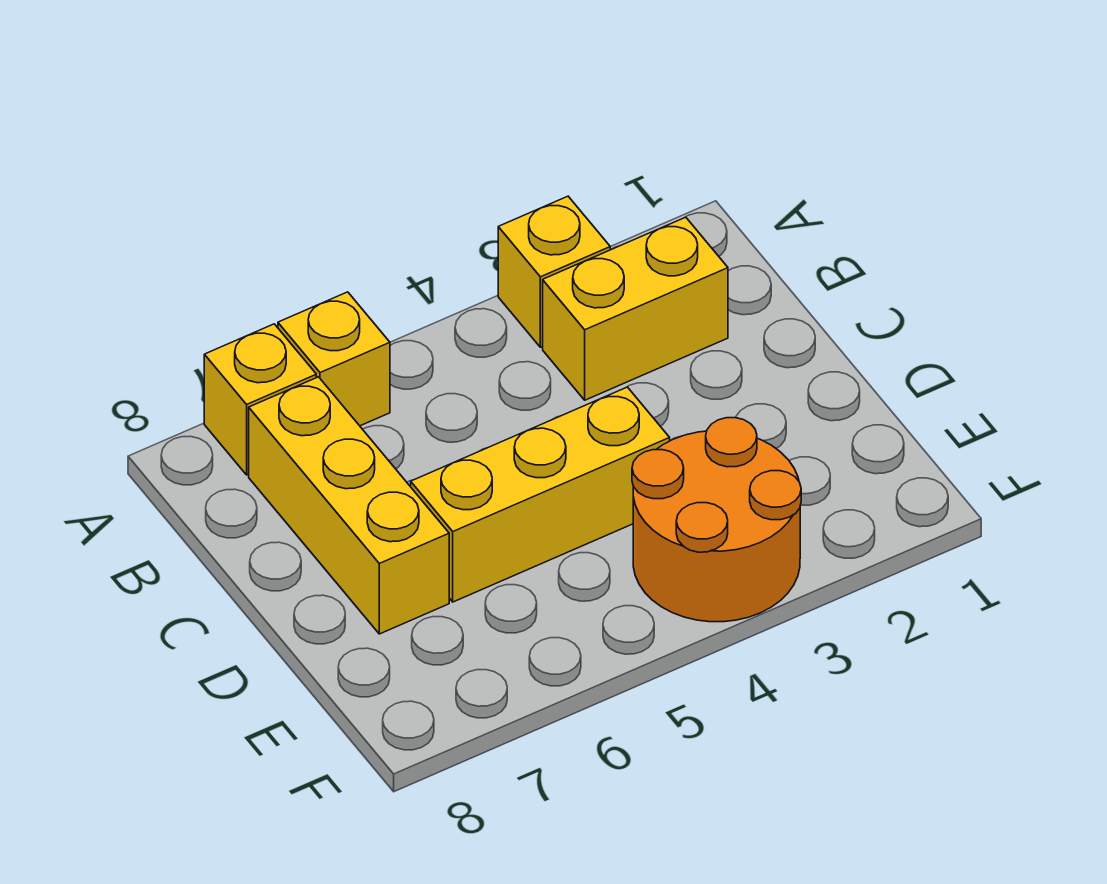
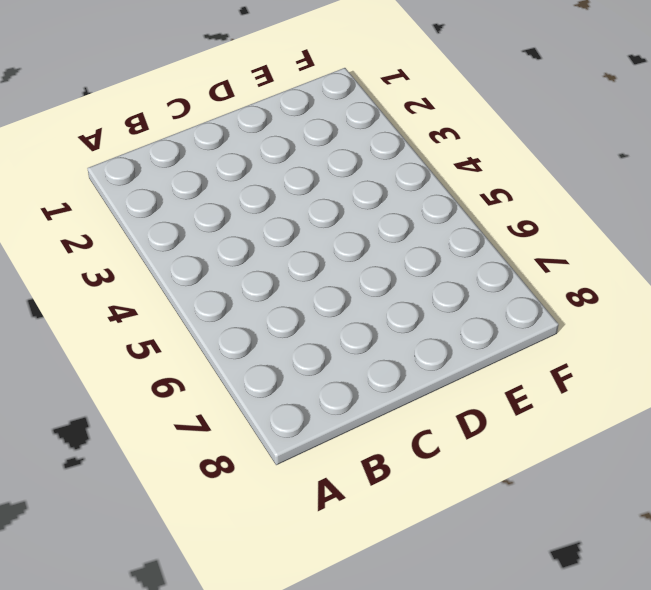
none -> yellow 1x1 brick [498,196,610,347]
none -> yellow 1x1 brick [278,292,390,426]

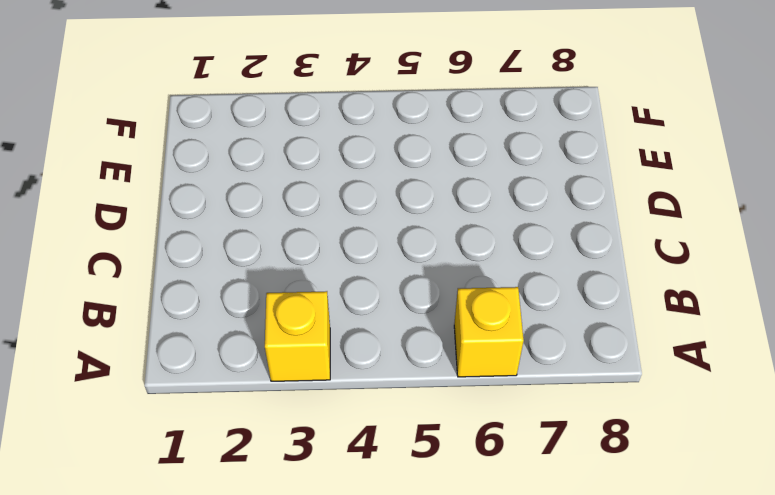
none -> yellow 1x1 brick [204,324,316,475]
none -> yellow 1x2 brick [543,217,728,400]

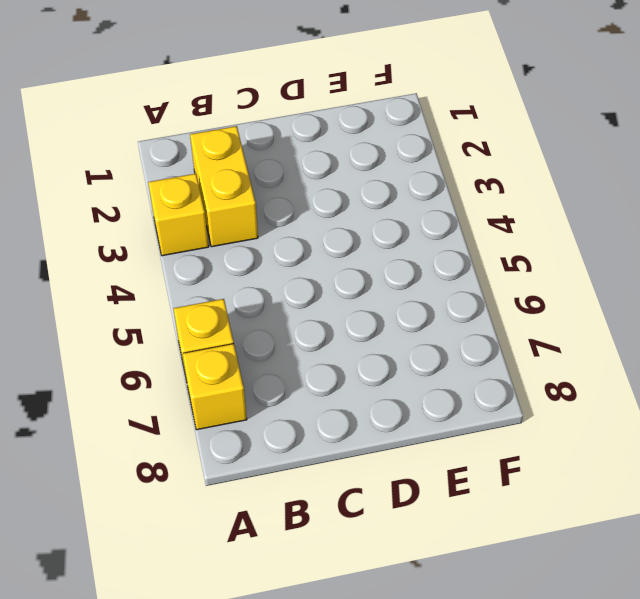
none -> yellow 1x3 brick [249,377,449,634]
none -> yellow 1x3 brick [411,387,670,602]

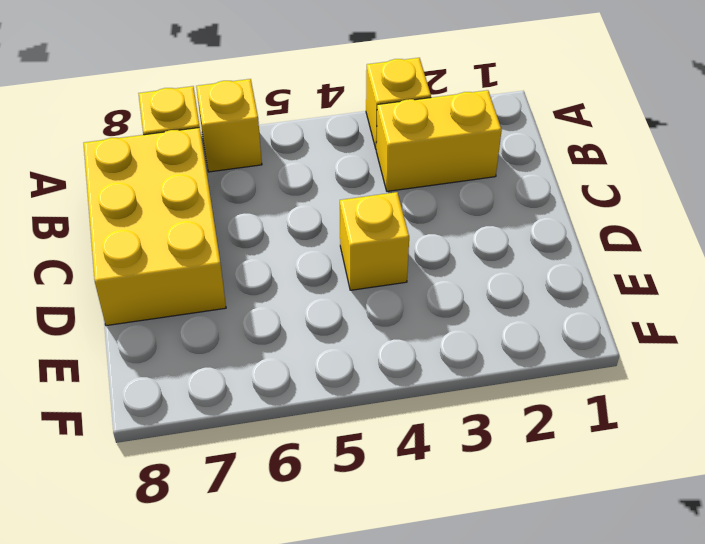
yellow 2x3 brick [84,128,226,326] -> yellow 1x3 brick [249,377,449,634]
yellow 1x1 brick [340,192,409,290] -> yellow 1x3 brick [411,387,670,602]
none -> orange 2x2 round brick [632,418,801,622]

